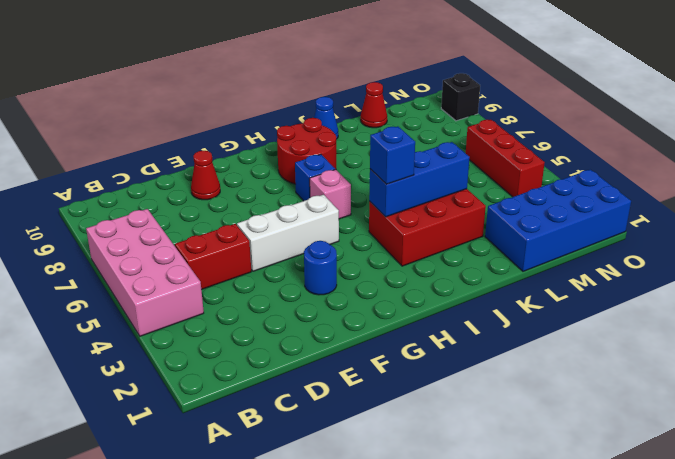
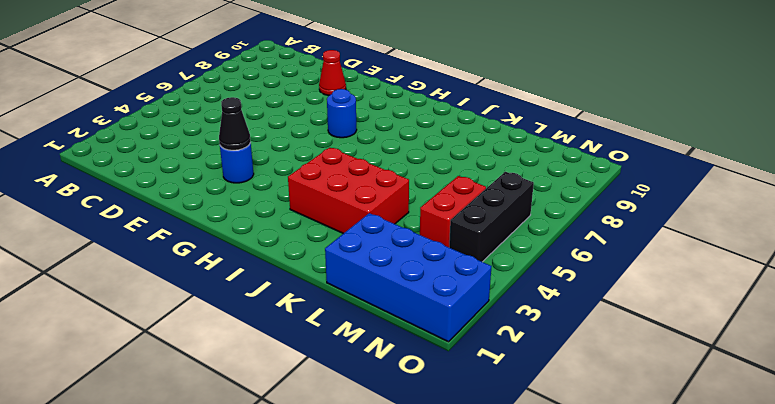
black 1x1 cone [219,97,251,150] -> none
blue 1x1 round brick [327,89,357,138] -> none
red 1x2 brick [420,176,486,247] -> red 1x2 brick turned to [175,224,251,290]
black 1x3 brick [449,172,534,262] -> red 1x3 brick [466,120,545,197]
none -> pink 2x4 brick [86,209,204,336]
none -> white 1x3 brick [237,195,339,271]
none -> pink 1x1 brick [310,169,351,219]

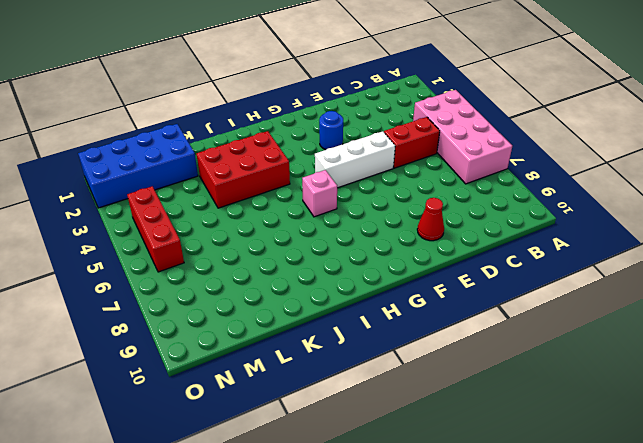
none -> blue 1x1 brick [295,154,335,201]
none -> red 2x2 round brick [277,118,336,184]
none -> blue 1x1 cone [314,97,338,139]

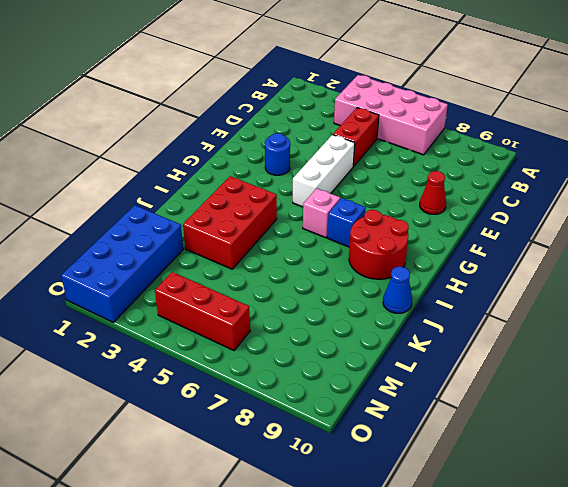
none -> red 1x1 cone [361,82,387,128]
none -> black 1x1 brick [441,73,480,121]
none -> blue 1x3 brick [369,142,470,217]

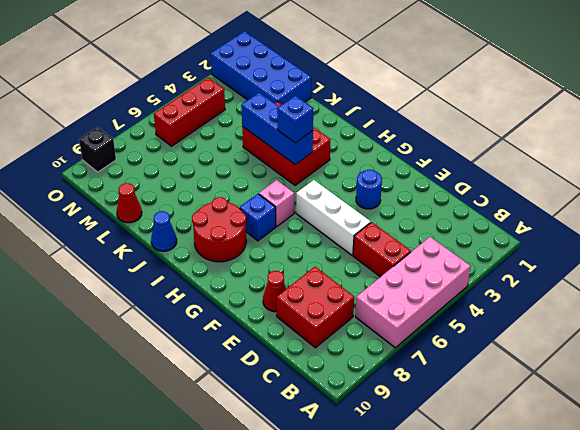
red 2x2 brick [277,267,354,348] -> none

